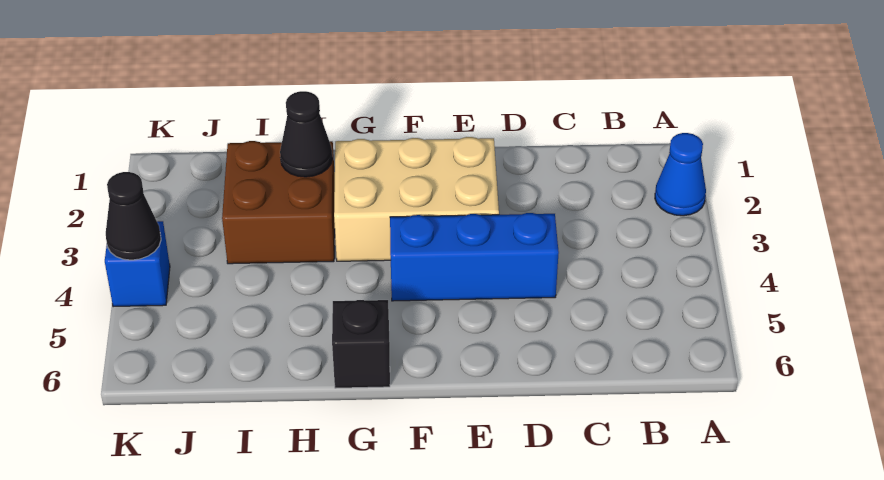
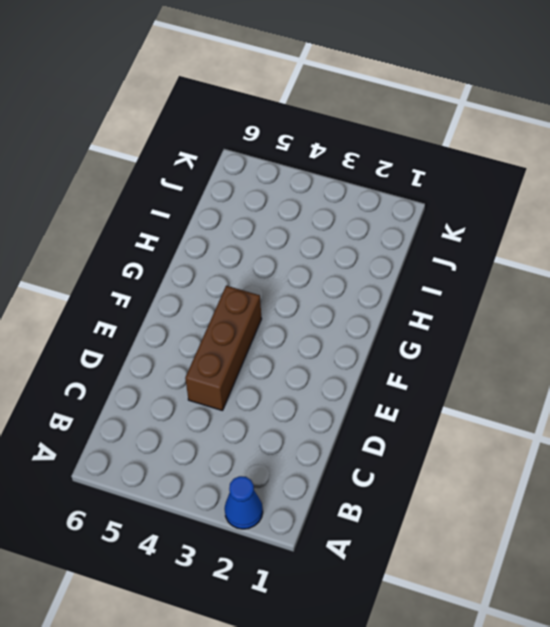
brown 1x3 brick [185,286,261,411] -> blue 1x3 brick [390,213,559,301]
none -> tan 2x3 brick [334,137,499,261]
none -> black 1x1 brick [332,300,390,388]

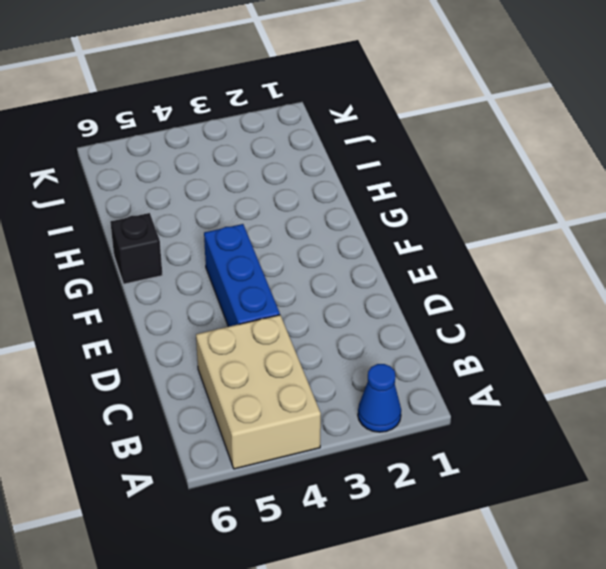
tan 2x3 brick [196,315,321,469] -> tan 2x3 brick moved to [334,137,499,261]
none -> brown 2x2 brick [222,141,335,264]
none -> blue 1x1 brick [105,221,170,307]

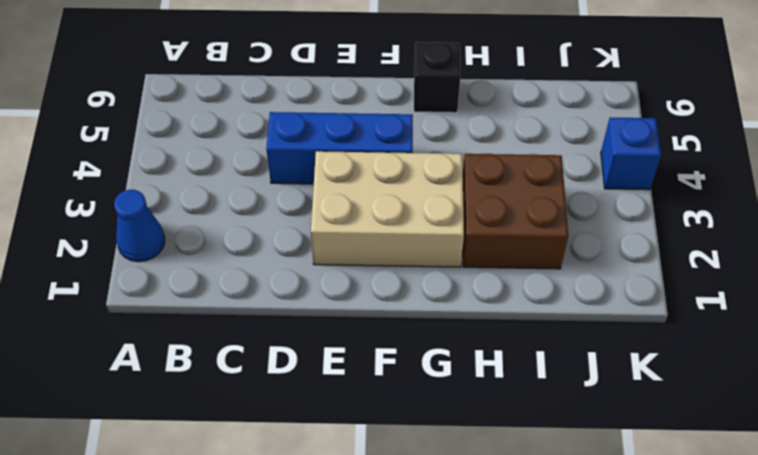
none -> black 1x1 cone [280,91,332,177]
none -> black 1x1 cone [106,172,161,260]

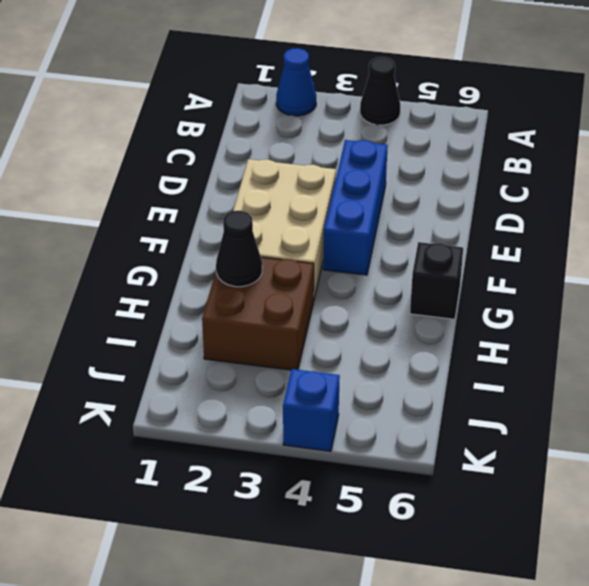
black 1x1 cone [360,57,401,125] -> black 1x1 cone moved to [106,172,161,260]

